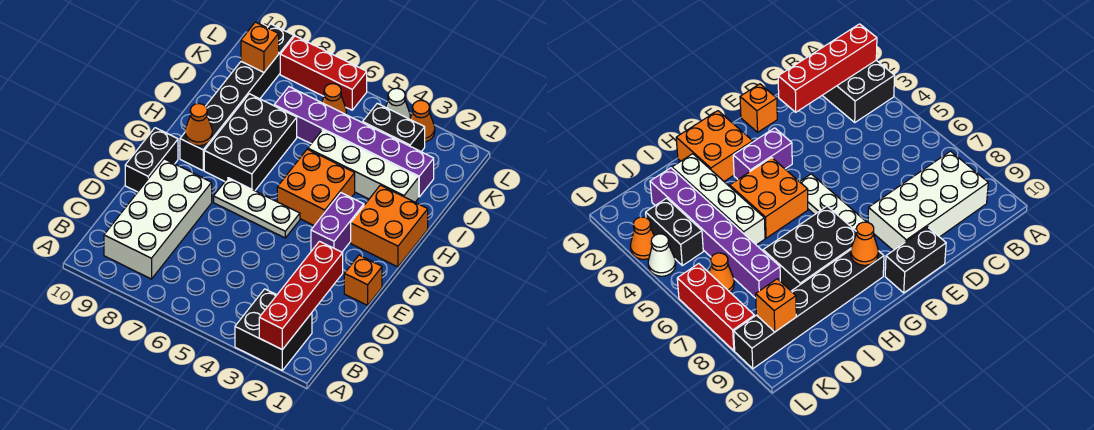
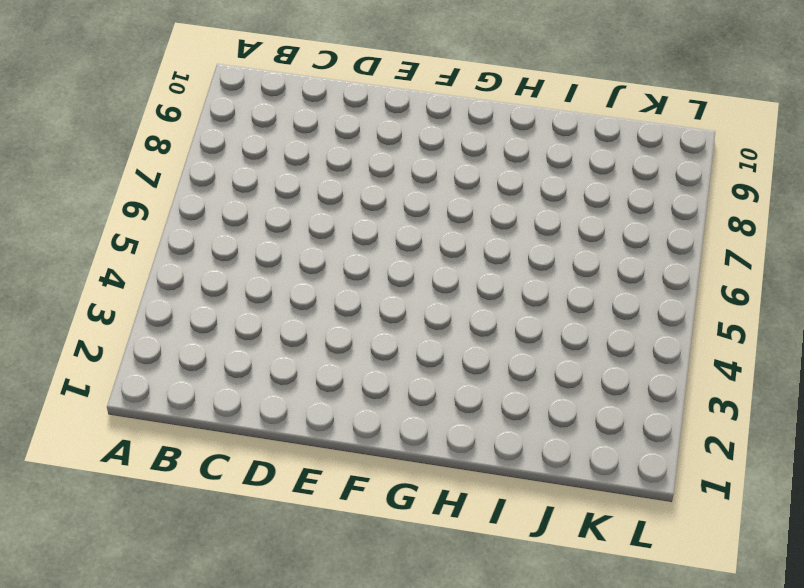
none -> black 2x2 brick [235,289,312,370]
none -> white 2x4 brick [104,159,212,279]
none -> orange 1x1 brick [344,255,382,305]

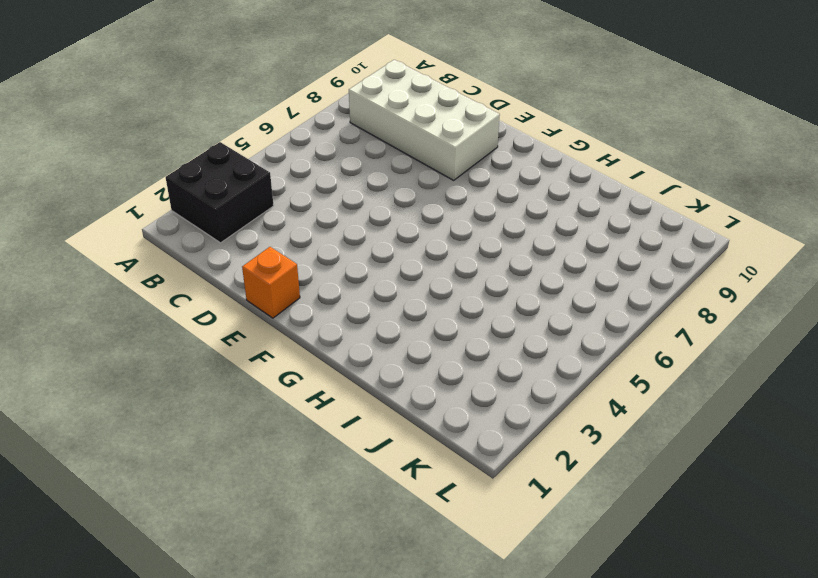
none -> black 1x2 brick [125,128,178,192]
none -> purple 1x2 brick [311,193,364,252]
none -> white 1x3 plate [214,178,300,238]

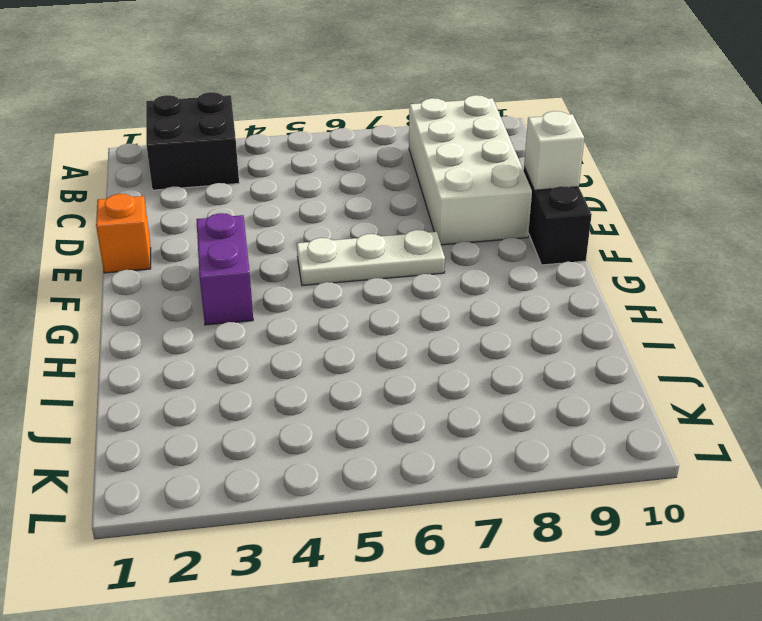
white 1x1 brick [524,111,584,190] -> none
none -> orange 2x2 brick [351,185,428,267]
none -> orange 2x2 brick [277,149,355,226]
none -> black 2x3 brick [204,94,297,191]

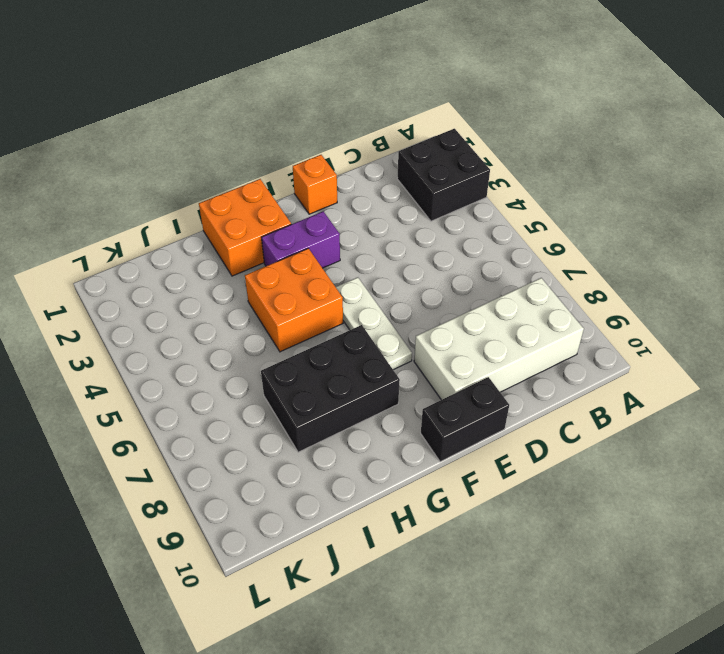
none -> black 1x6 brick [180,24,294,170]
none -> white 1x4 brick [308,130,419,202]
none -> purple 1x6 brick [274,87,434,197]

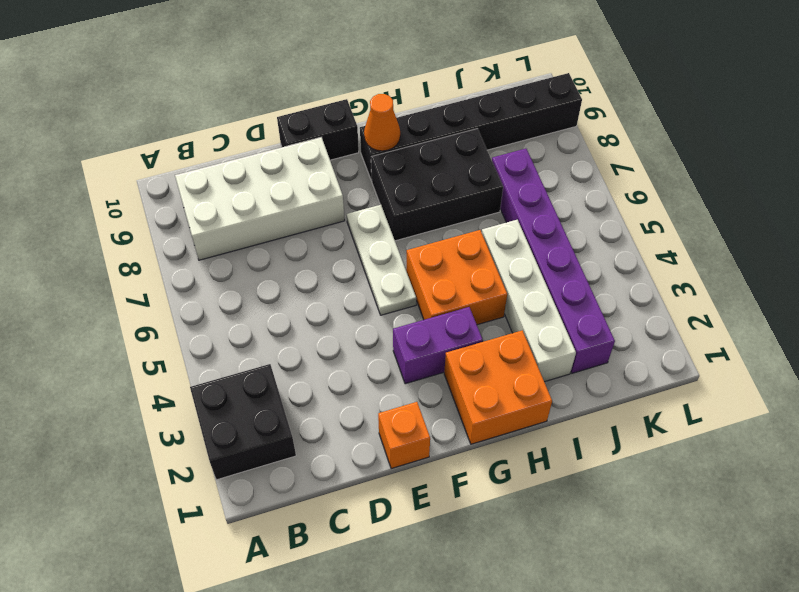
none -> black 1x2 brick [363,103,425,152]
none -> orange 1x1 cone [322,84,346,114]
none -> orange 1x1 cone [410,100,435,142]

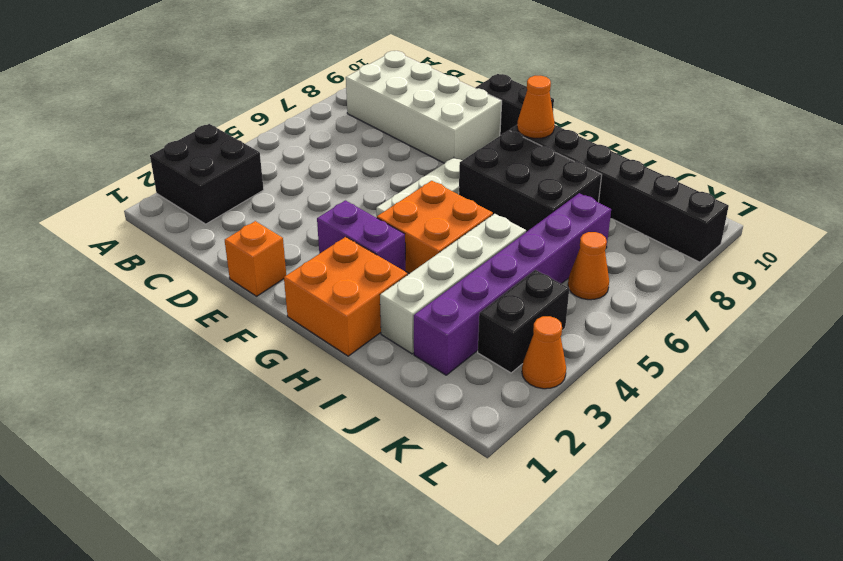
none -> white 1x1 cone [386,88,410,119]
none -> red 1x3 brick [280,36,367,110]
none -> red 1x4 brick [259,241,343,350]

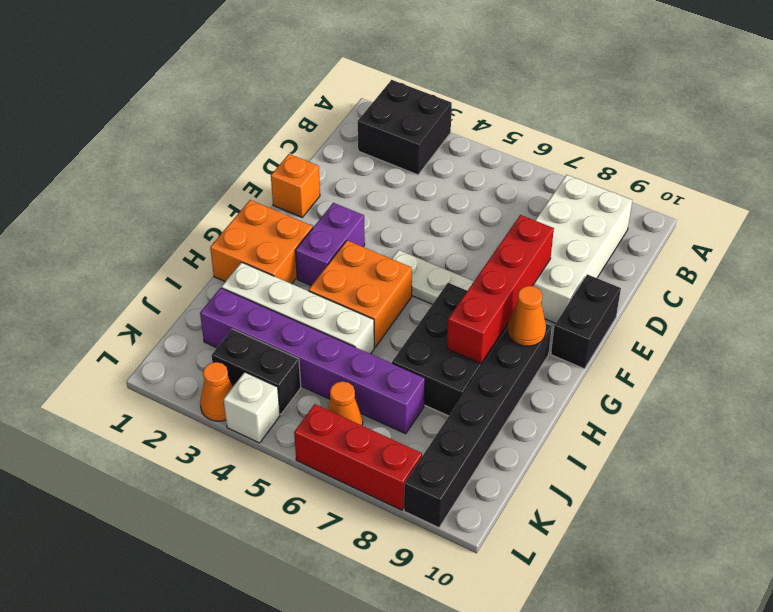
red 1x4 brick [447,215,554,364] -> red 1x4 brick moved to [259,241,343,350]
white 1x1 brick [224,372,280,443] -> white 1x1 cone [386,88,410,119]
none -> orange 1x1 brick [241,22,279,72]

